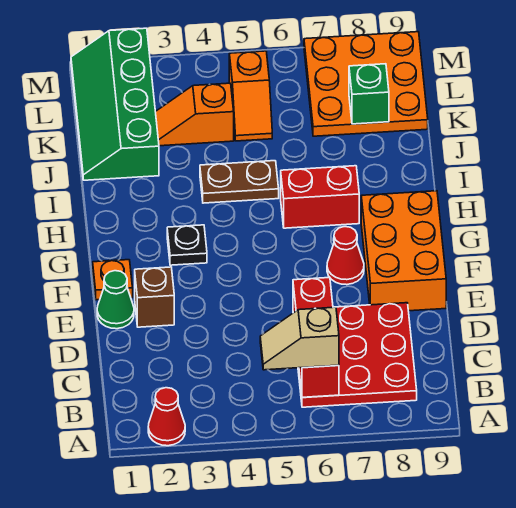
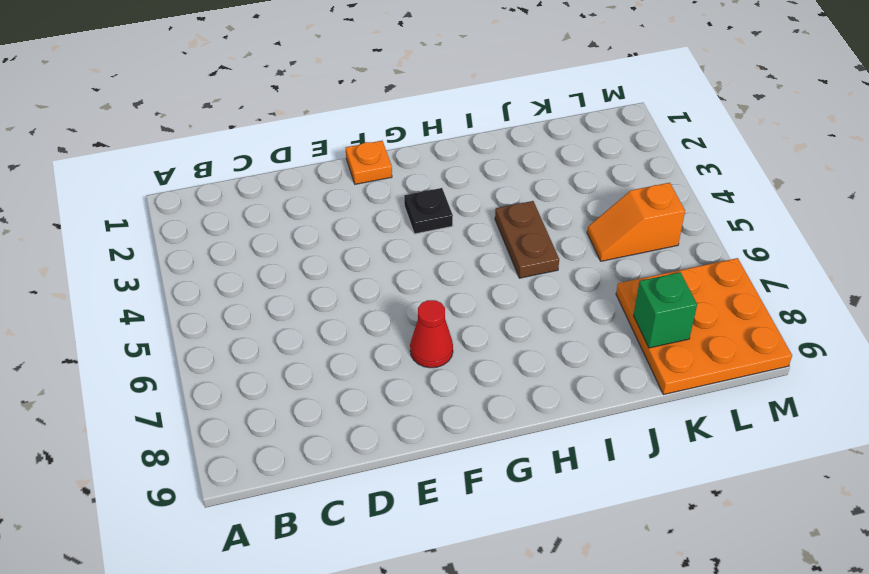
none -> red 1x1 cone [148,388,185,446]
none -> red 3x3 plate [298,303,417,407]
none -> green 1x1 cone [97,271,134,329]

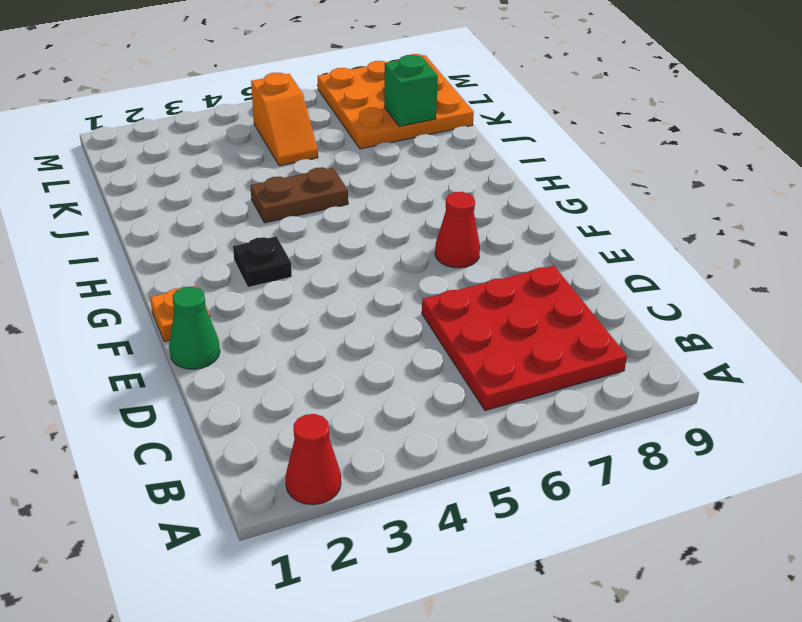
none -> brown 1x1 brick [135,267,174,327]
none -> orange 2x3 brick [361,191,446,311]
none -> red 1x2 brick [281,166,359,228]

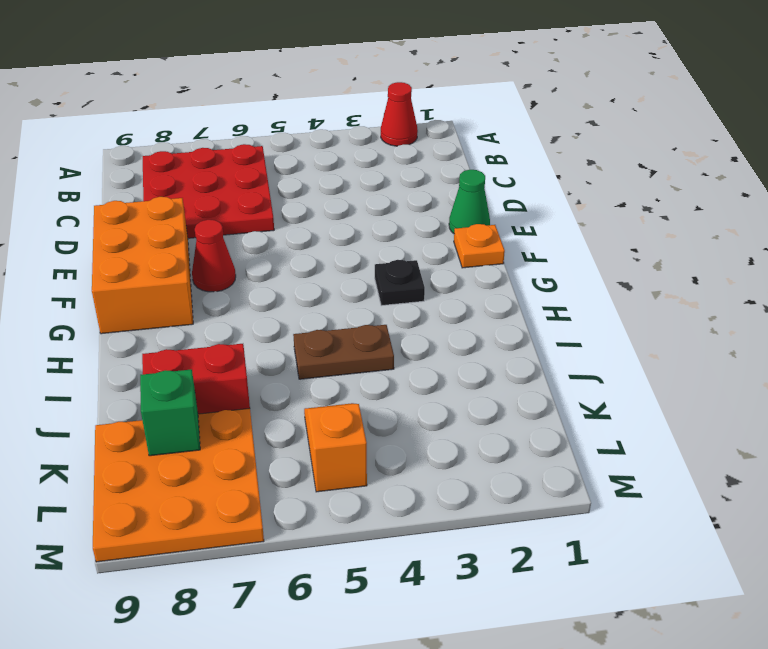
red 1x2 brick [142,344,250,414] -> red 1x2 brick moved to [281,166,359,228]
none -> brown 1x1 brick [135,267,174,327]
none -> green 2x4 slope [71,28,159,180]
none -> orange 1x2 slope [156,83,234,146]

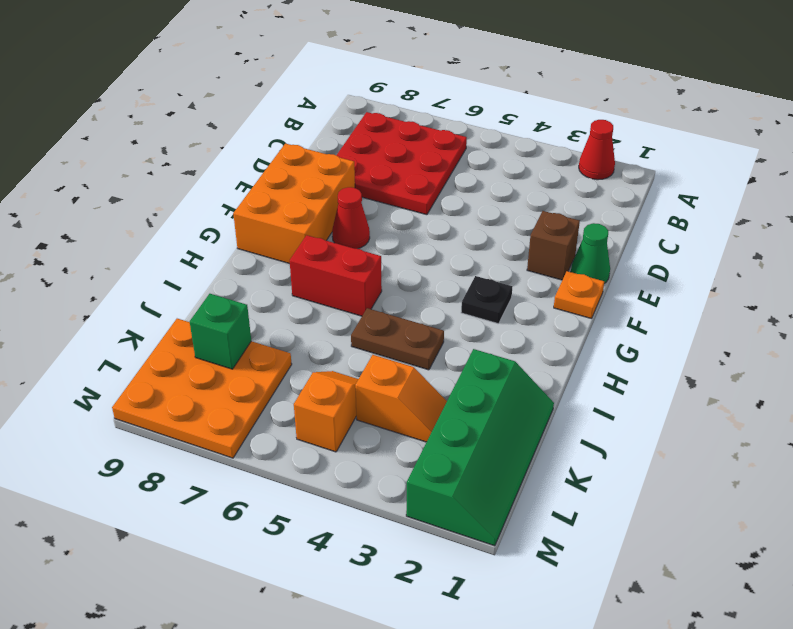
none -> red 1x3 brick [293,278,339,397]
none -> tan 1x2 slope [260,307,339,370]

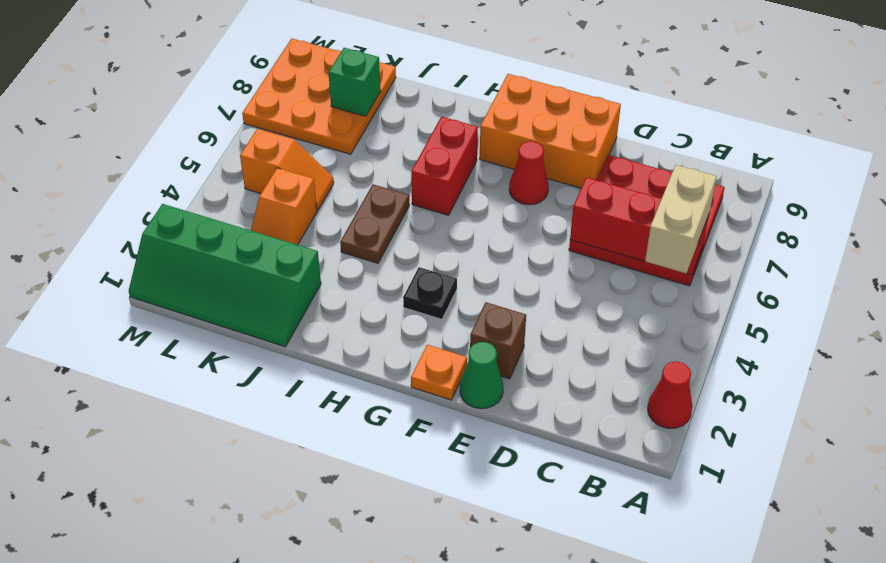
tan 1x2 brick [645,165,717,274] -> tan 1x2 slope [260,307,339,370]

